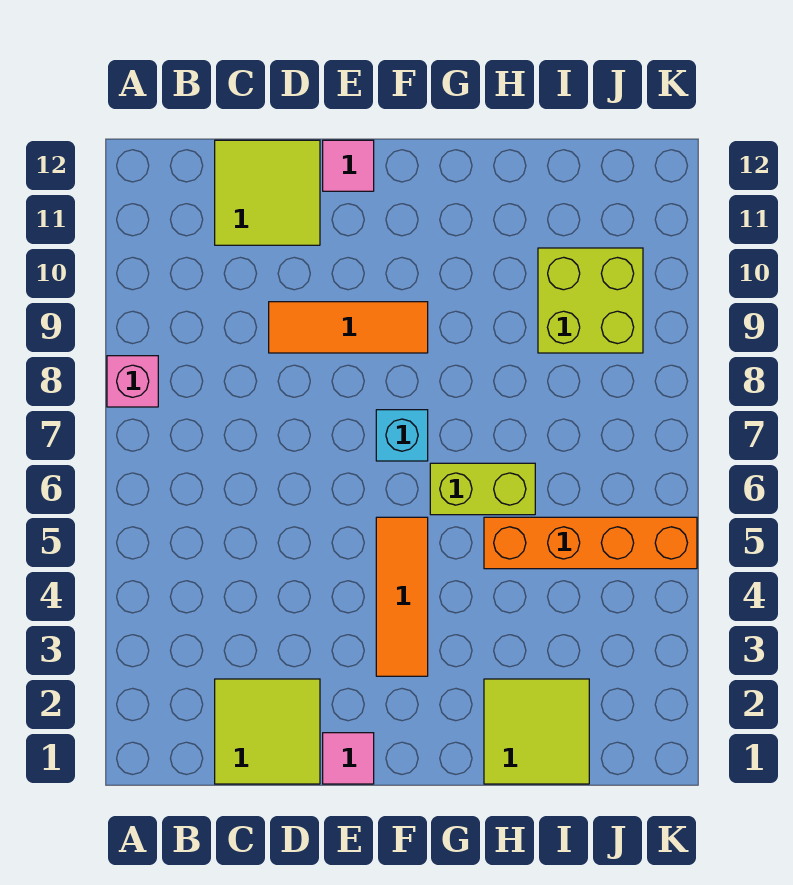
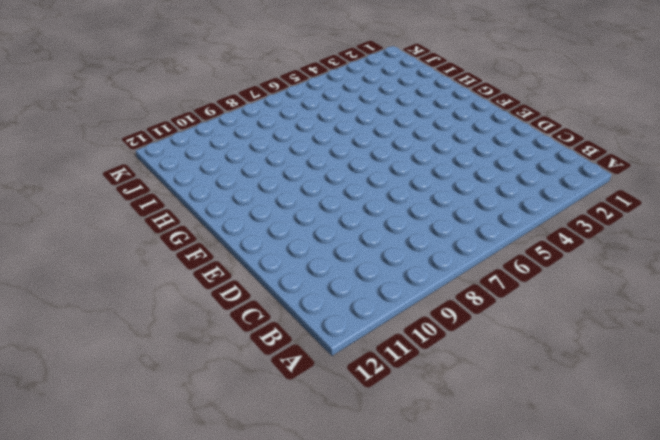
none -> pink 1x1 brick [107,356,158,407]
none -> lime 2x2 tile [215,679,320,784]
none -> lime 2x2 tile [215,140,320,245]

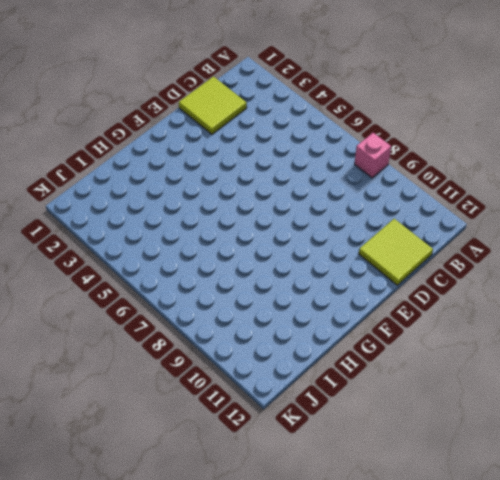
none -> orange 1x3 tile [269,302,428,353]
none -> pink 1x1 tile [323,733,374,784]
none -> pink 1x1 tile [323,140,374,191]

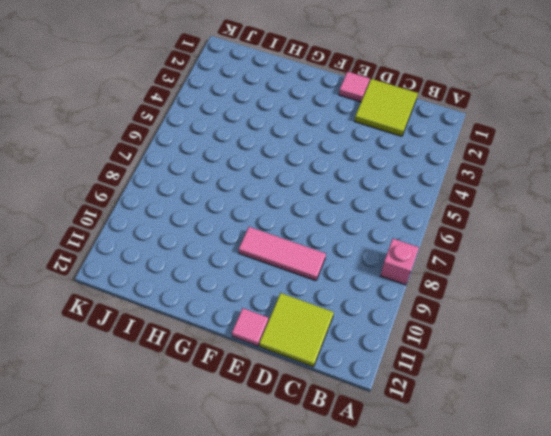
pink 1x3 tile [239,227,326,281] -> orange 1x3 tile [269,302,428,353]
none -> orange 1x3 tile [376,517,428,676]
none -> cyan 1x1 brick [376,410,428,461]
none -> lime 1x2 brick [430,463,535,515]

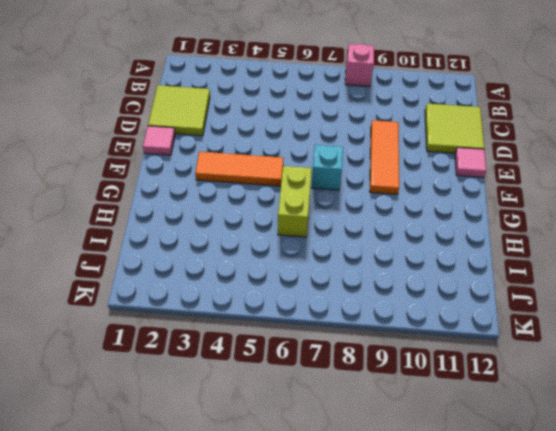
none -> lime 2x2 tile [484,679,589,784]
none -> orange 1x4 brick [484,517,697,569]
none -> lime 2x2 brick [538,248,643,353]

